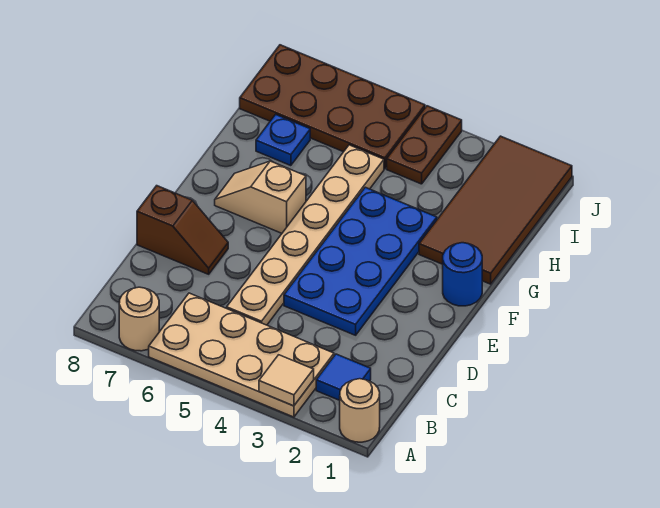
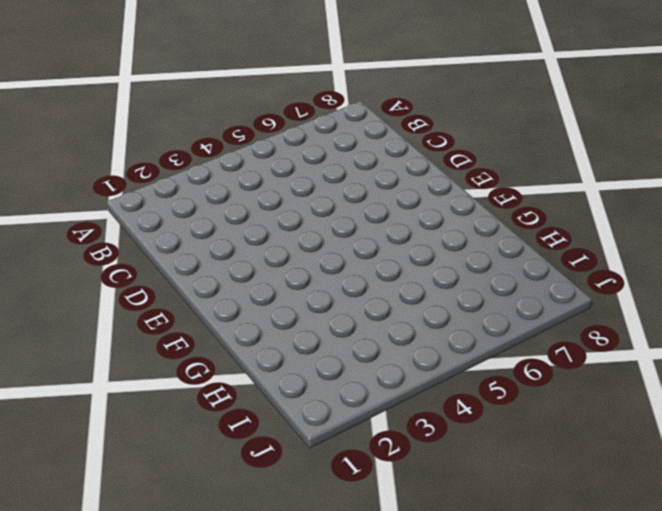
none -> tan 1x1 round brick [340,379,380,442]
none -> tan 2x4 plate [149,293,334,417]
none -> tan 1x1 round brick [119,287,159,351]

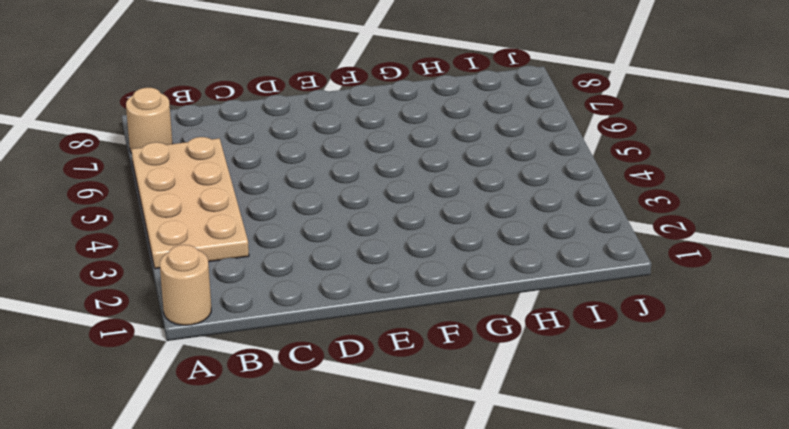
none -> blue 1x1 tile [316,354,371,400]
none -> tan 1x6 plate [227,145,384,325]
none -> blue 2x4 plate [284,187,437,335]

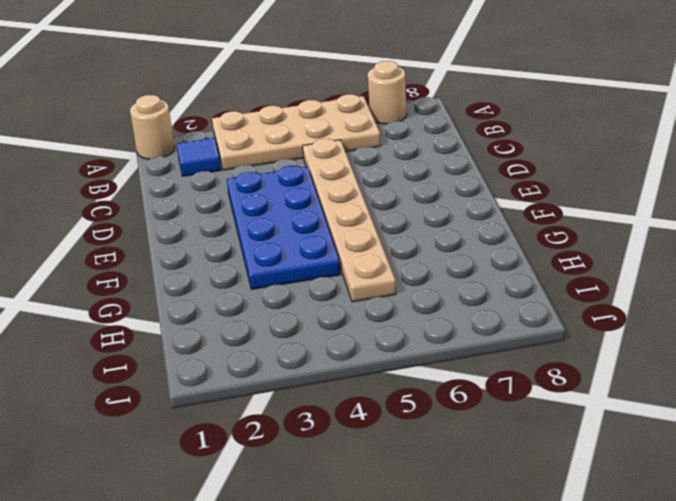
none -> brown 1x2 slope [137,186,228,274]
none -> blue 1x1 round brick [443,243,482,306]
none -> tan 1x2 slope [215,161,306,233]

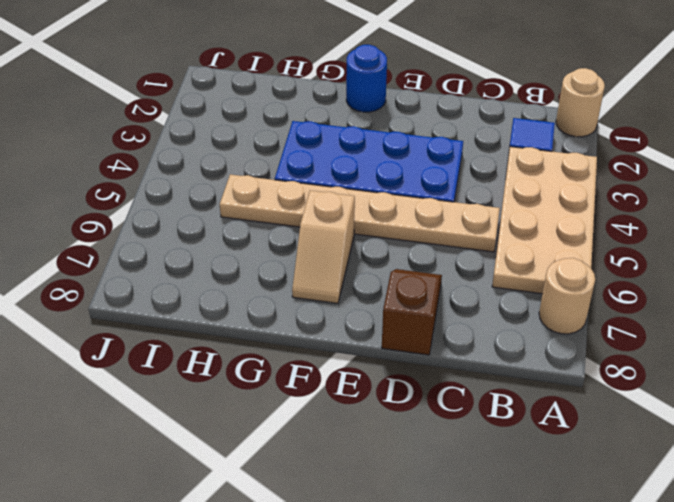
none -> brown 2x4 tile [419,136,572,284]
none -> blue 1x1 plate [256,114,310,166]
none -> brown 1x2 plate [387,106,462,184]

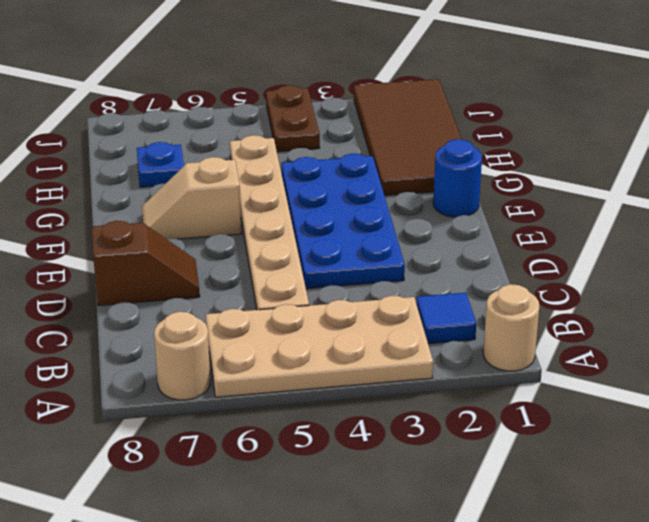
none -> brown 2x4 plate [240,45,425,169]
none -> tan 1x1 tile [259,355,314,406]

